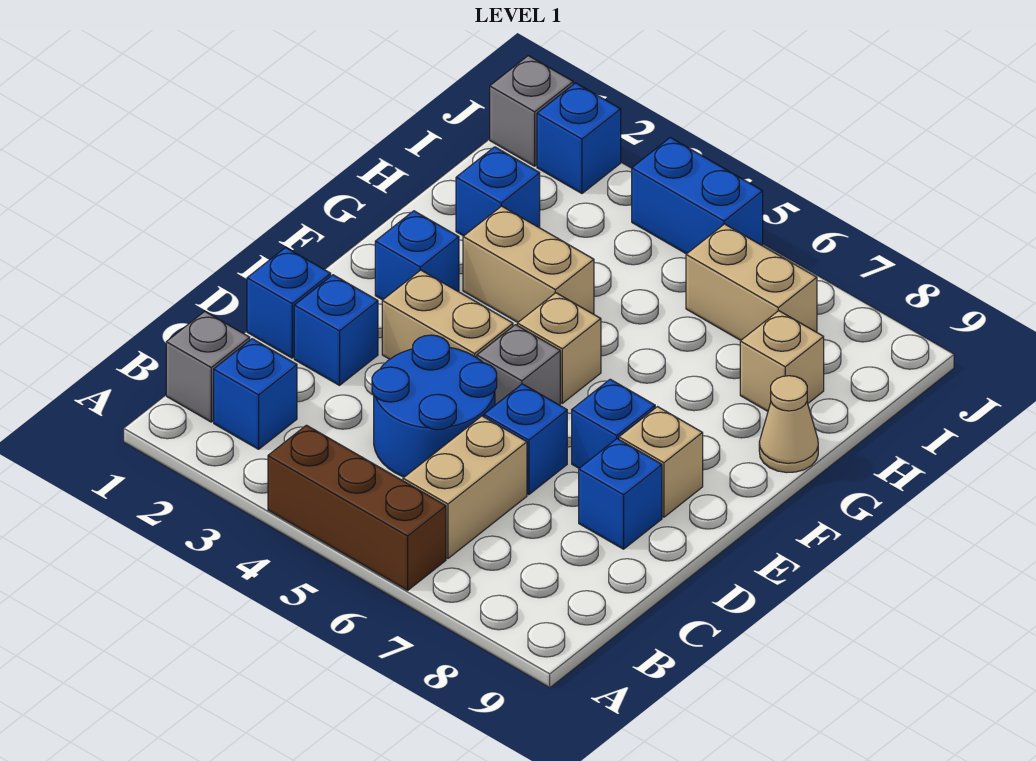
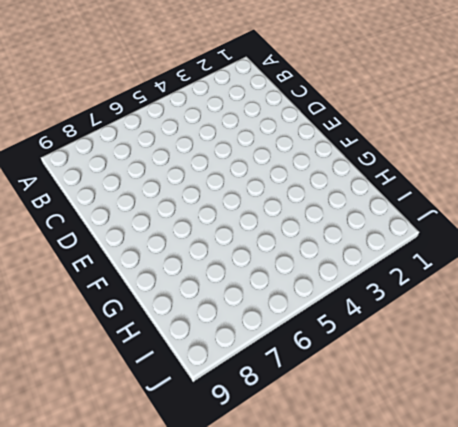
none -> brown 1x3 brick [268,425,446,590]
none -> grey 1x1 brick [166,311,250,422]
none -> blue 1x1 brick [214,339,297,449]

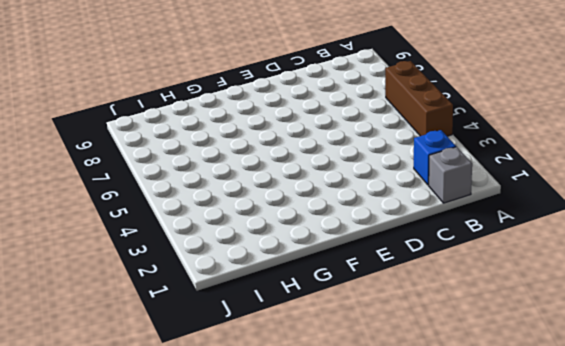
none -> tan 1x2 brick [403,416,527,558]
none -> blue 2x2 round brick [372,335,497,477]
none -> blue 1x1 brick [247,247,331,358]

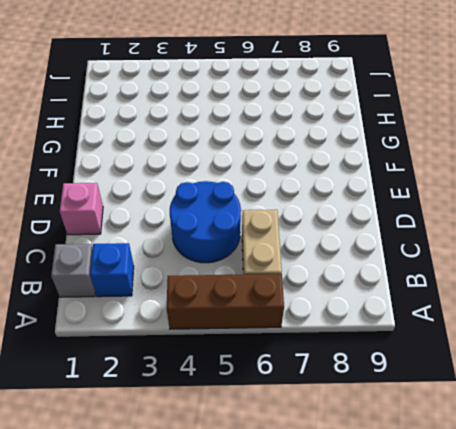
pink 1x1 brick [60,183,103,235] -> blue 1x1 brick [247,247,331,358]
none -> blue 1x1 brick [294,275,378,385]
none -> blue 1x1 brick [484,384,567,495]
none -> blue 1x1 brick [579,439,662,549]

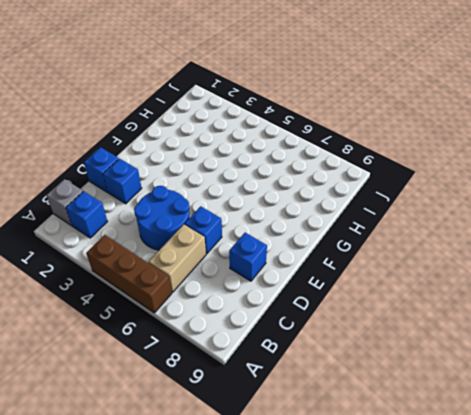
none -> tan 1x2 brick [382,270,513,359]
none -> grey 1x1 brick [477,325,560,405]
none -> blue 1x1 brick [572,379,655,468]

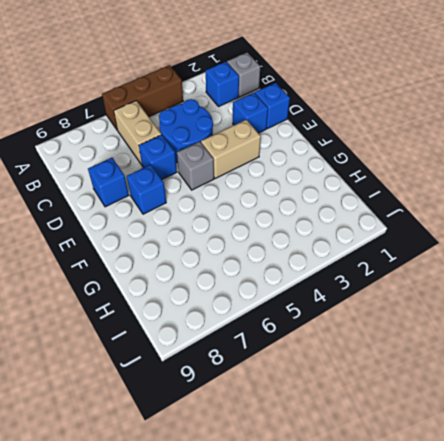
none -> tan 1x1 brick [619,407,703,517]
none -> blue 1x1 brick [375,211,459,300]
none -> tan 1x1 brick [517,293,601,403]

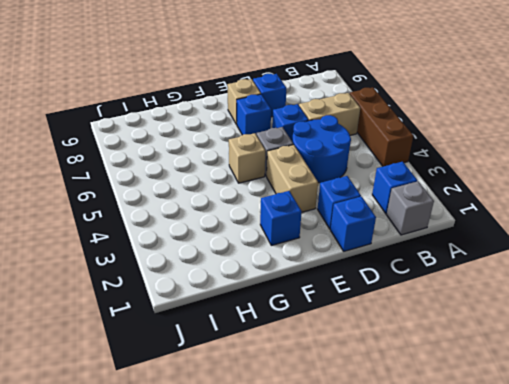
none -> tan 1x2 brick [463,206,594,322]
none -> tan 1x1 cone [759,376,818,473]
none -> blue 1x1 brick [456,147,540,236]

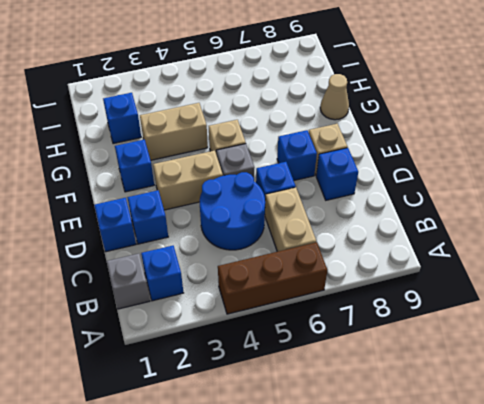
none -> tan 1x1 brick [740,311,824,411]
none -> tan 1x2 brick [686,224,817,341]
none -> grey 1x1 brick [490,56,573,166]

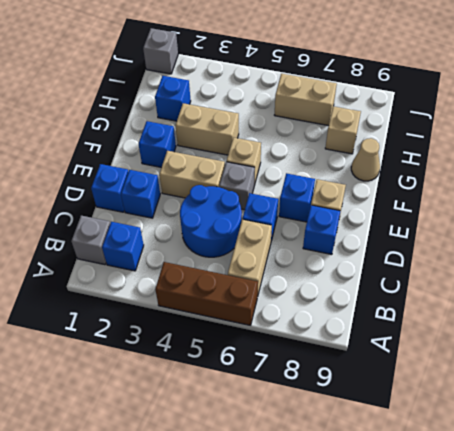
none -> blue 1x1 brick [537,83,621,193]
none -> blue 1x2 brick [632,138,763,254]

